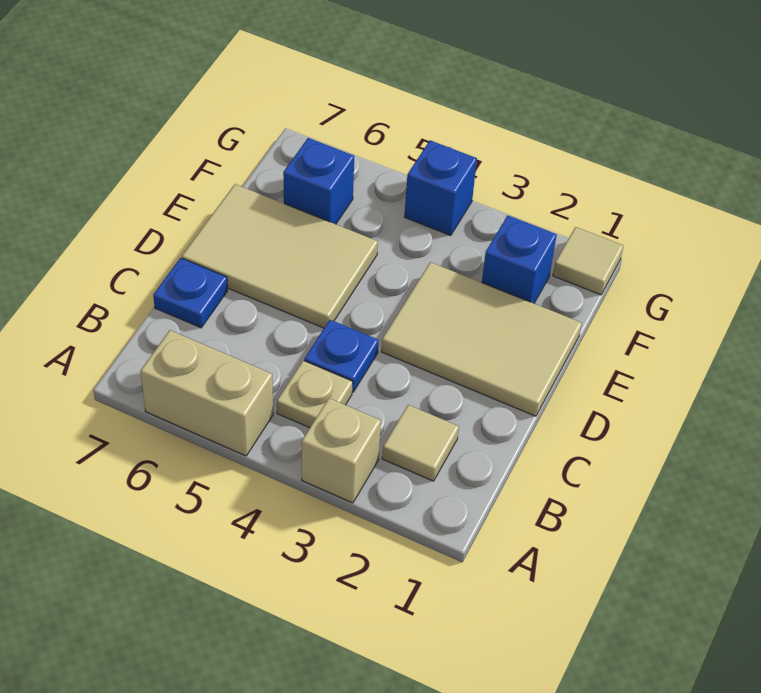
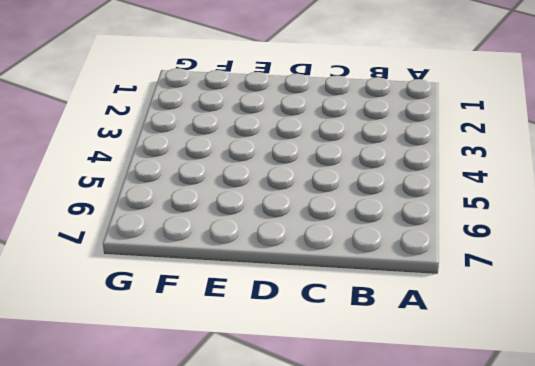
none -> tan 1x1 brick [302,398,381,503]
none -> tan 1x2 brick [140,330,273,456]
none -> tan 1x1 tile [382,405,459,481]

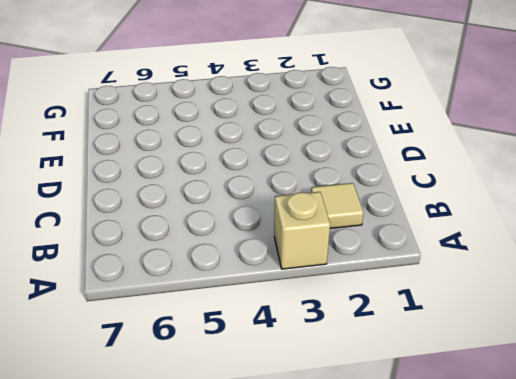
none -> tan 1x2 brick [140,330,273,456]
none -> tan 1x1 plate [277,361,353,428]
none -> blue 1x1 plate [304,320,379,392]

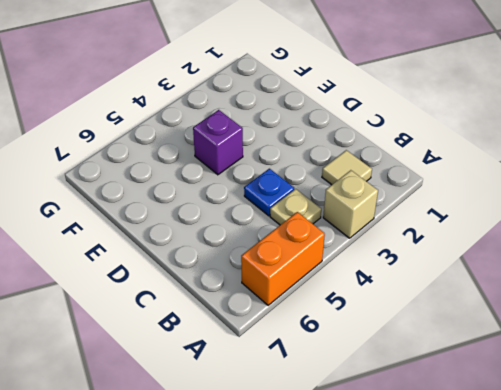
orange 1x2 brick [241,212,325,305] -> tan 1x2 brick [140,330,273,456]
purple 1x1 brick [193,110,243,175] -> none
none -> blue 1x1 plate [153,258,228,328]
none -> tan 2x3 tile [381,262,582,416]
none -> tan 2x3 tile [182,184,378,328]

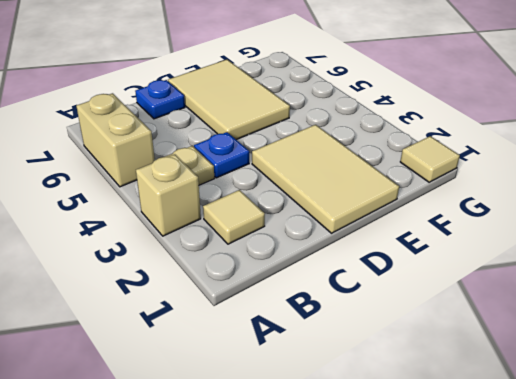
none -> blue 1x1 brick [482,216,557,303]
none -> blue 1x1 brick [283,138,354,224]
none -> blue 1x1 brick [404,140,477,236]

